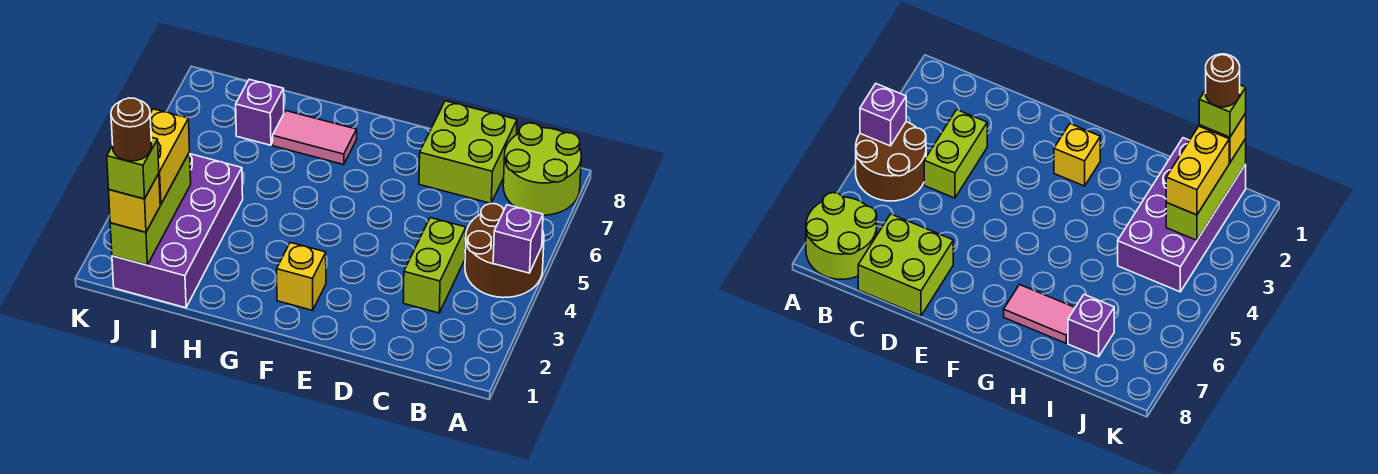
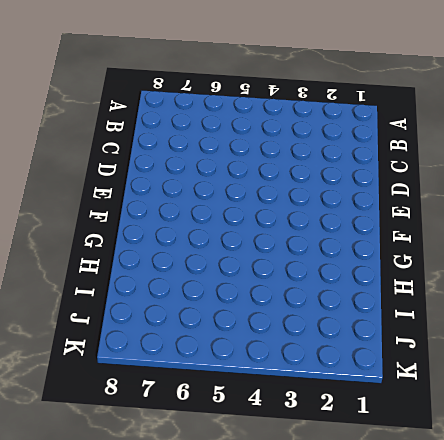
none -> brown 2x2 round brick [465,204,544,298]
none -> lime 2x2 round brick [503,123,581,215]
none -> lime 1x2 brick [403,218,466,313]

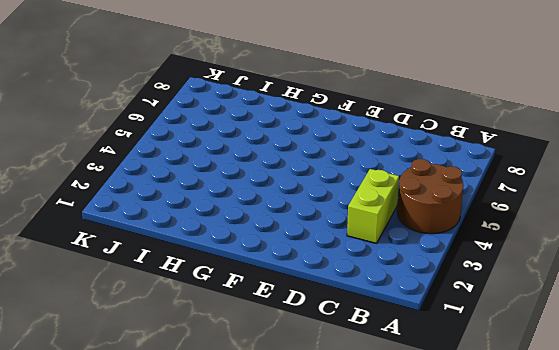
none -> lime 2x2 round brick [503,123,581,215]
none -> lime 2x2 brick [419,101,517,203]
none -> yellow 1x1 brick [277,242,326,310]

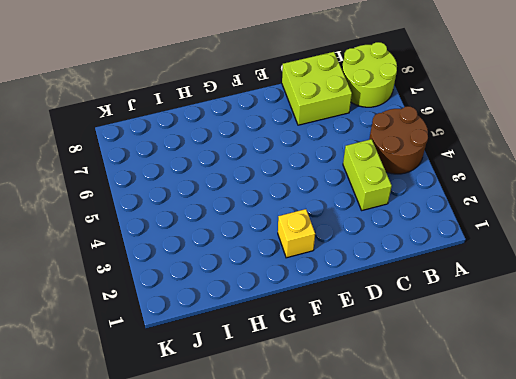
none -> pink 1x2 tile [273,111,357,165]
none -> purple 2x4 brick [112,154,243,308]
none -> purple 1x1 brick [236,79,284,145]

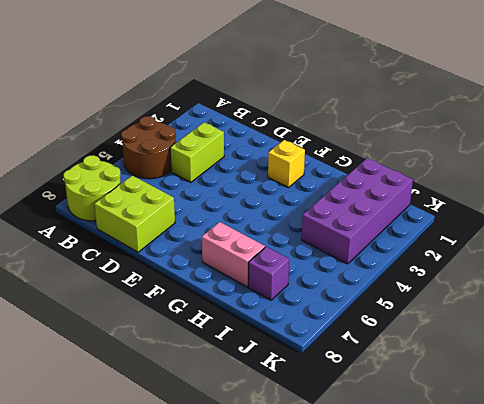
pink 1x2 brick [202,222,265,287] -> pink 1x2 tile [273,111,357,165]
none -> purple 1x1 brick [493,205,543,273]
none -> lime 1x3 brick [110,152,191,265]
none -> yellow 1x1 brick [109,173,160,232]

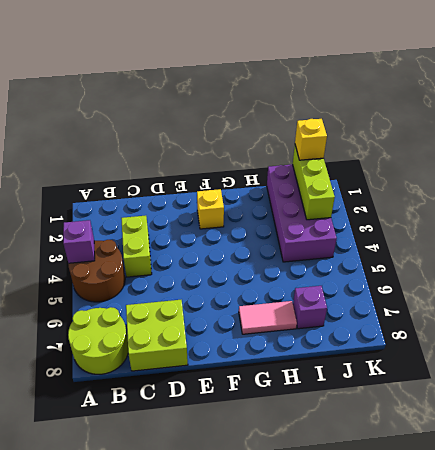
none -> yellow 1x2 brick [150,109,190,205]
none -> lime 1x1 brick [107,137,159,199]
none -> brown 1x1 round brick [111,98,152,161]

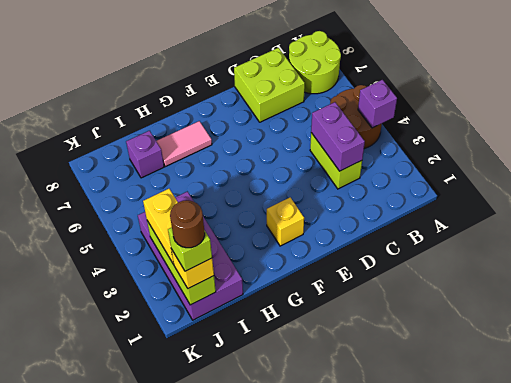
purple 1x2 brick [311,102,365,171] -> none

